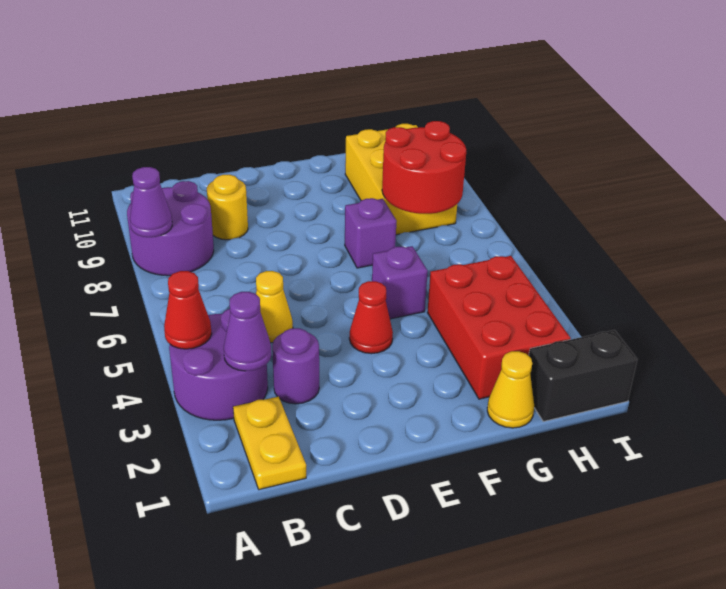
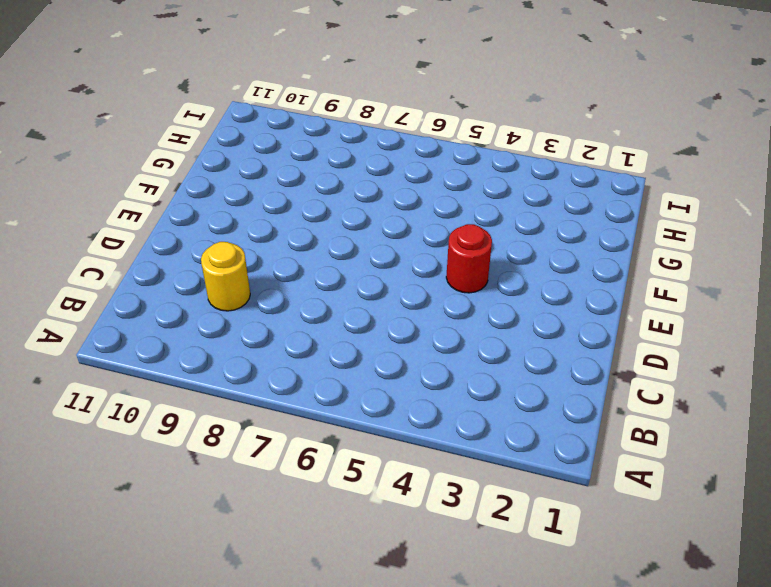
red 1x1 round brick [446,224,492,293] -> red 1x1 cone [349,281,393,354]
none -> purple 2x2 round brick [169,309,268,420]
none -> purple 2x2 round brick [127,181,214,276]
none -> yellow 1x2 plate [233,397,306,490]

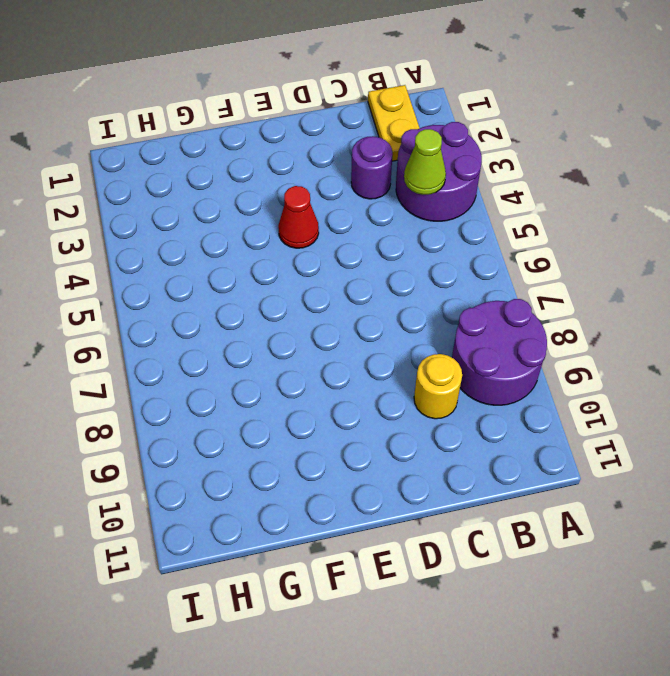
lime 1x1 cone [404,129,446,195] -> none
none -> yellow 1x1 cone [256,271,293,343]
none -> purple 1x1 brick [372,246,428,319]
none -> purple 1x1 brick [345,198,396,268]

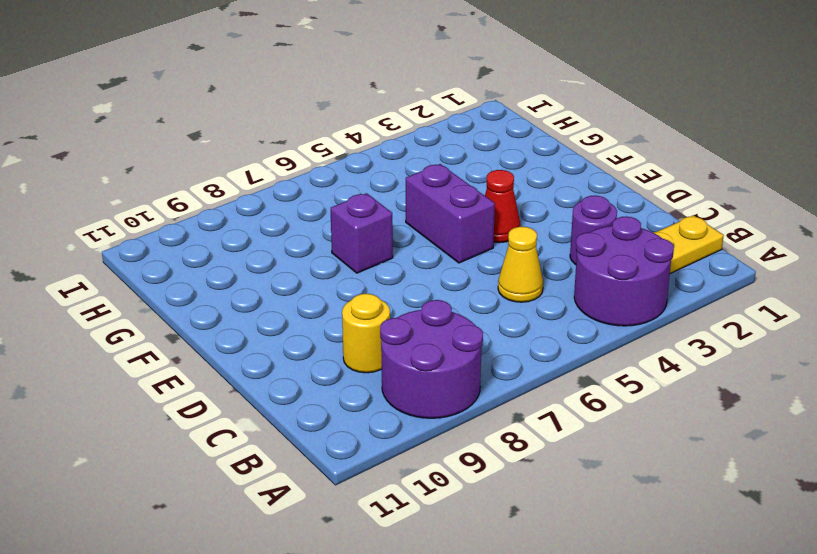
purple 1x2 brick [406,164,495,263] -> purple 1x1 brick [372,246,428,319]
none -> yellow 1x1 cone [487,351,534,428]
none -> red 2x3 brick [427,256,571,399]
none -> yellow 2x3 brick [345,124,457,235]

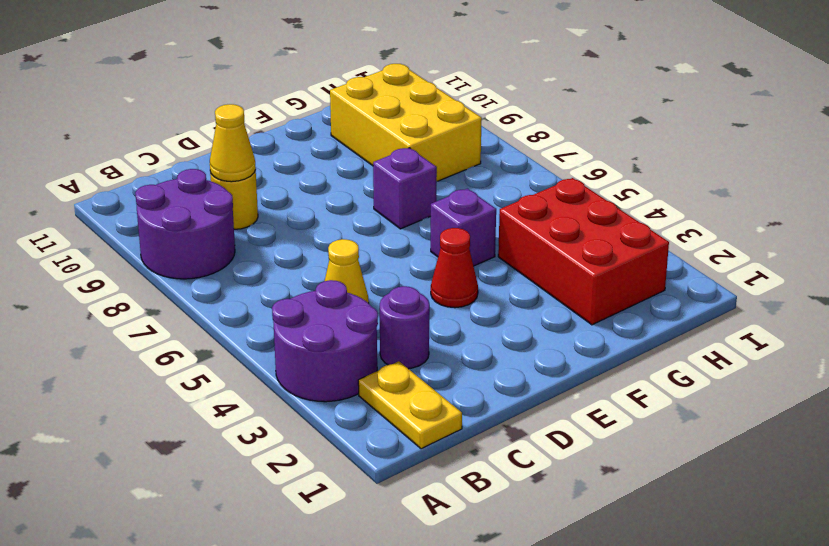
yellow 1x1 cone [210,104,256,182] -> yellow 1x1 cone moved to [487,351,534,428]
none -> black 1x2 brick [529,330,637,421]
none -> red 1x1 cone [164,271,212,349]
none -> purple 1x1 cone [130,167,172,237]

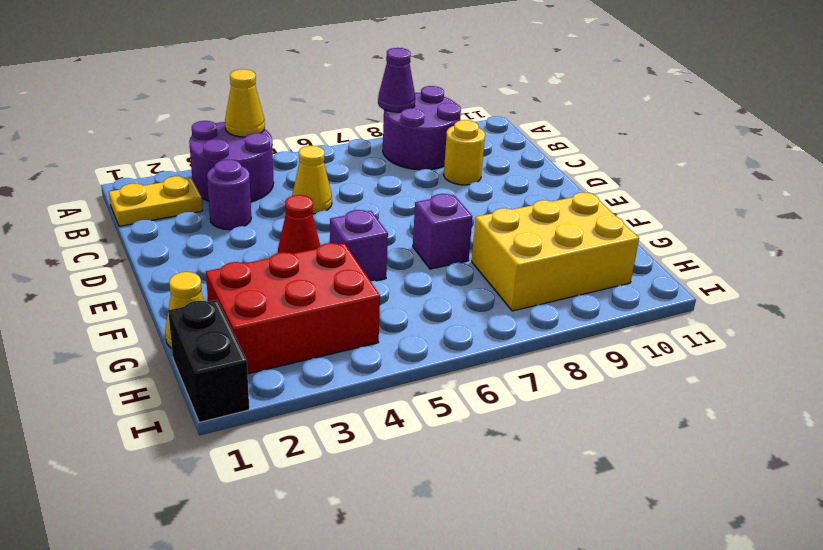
yellow 1x1 cone [225,69,265,137] -> red 1x1 cone [164,271,212,349]
none -> purple 1x1 cone [224,292,272,371]
none -> red 2x2 round brick [382,121,466,214]

